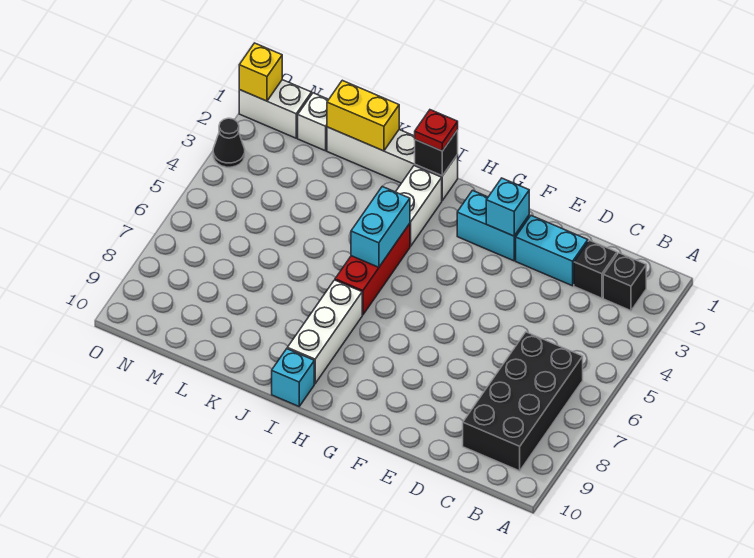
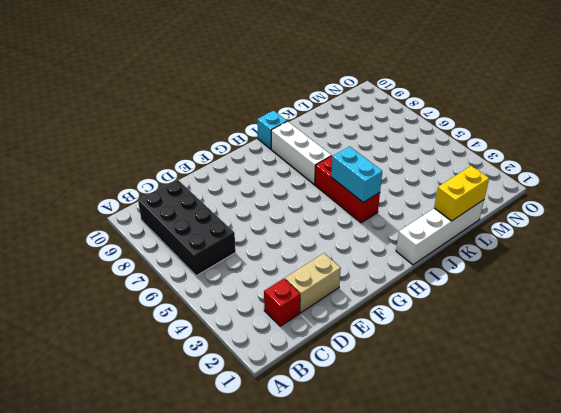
red 1x1 brick [264,279,300,326] -> black 1x1 brick [574,240,617,298]
tan 1x2 brick [285,253,341,313] -> cyan 1x2 brick [516,216,588,286]
none -> black 1x1 brick [603,253,646,311]
none -> cyan 1x2 brick [457,191,529,261]
none -> white 1x2 brick [396,166,442,246]

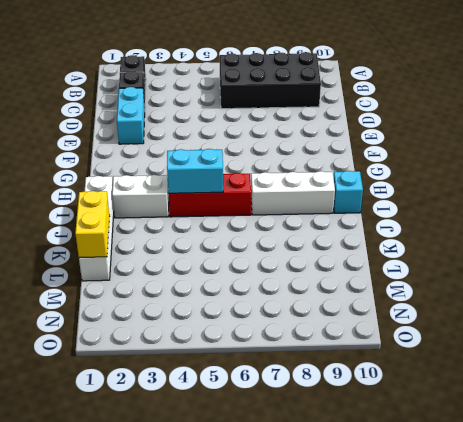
none -> cyan 1x2 brick [457,191,529,261]
none -> white 1x1 brick [298,93,329,151]
none -> white 1x2 brick [239,80,312,138]

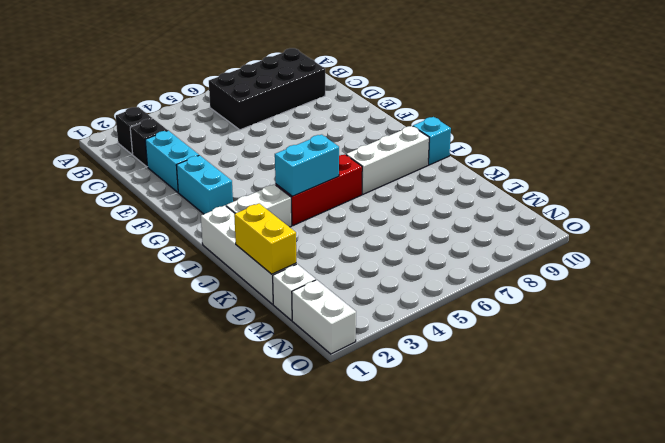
none -> black 1x1 cone [213,118,245,167]
none -> cyan 1x1 brick [486,178,529,236]
none -> black 1x1 brick [415,130,458,176]

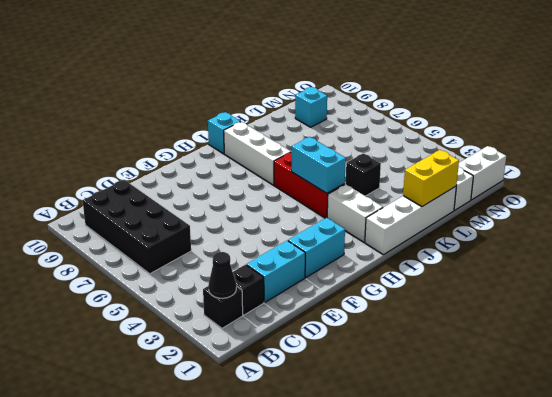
black 1x1 cone [208,252,236,298] -> black 1x1 cone moved to [213,118,245,167]
black 1x1 brick [346,153,381,196] -> black 1x1 brick moved to [415,130,458,176]
cyan 1x1 brick [295,87,327,127] -> cyan 1x1 brick moved to [486,178,529,236]
none -> yellow 1x1 brick [239,43,282,101]
none -> red 1x1 plate [415,110,458,151]

